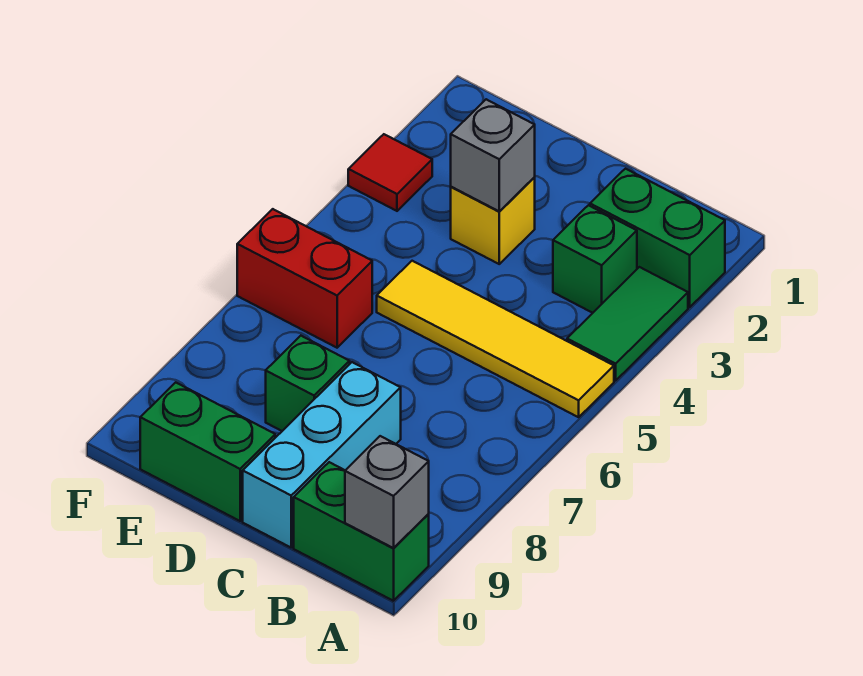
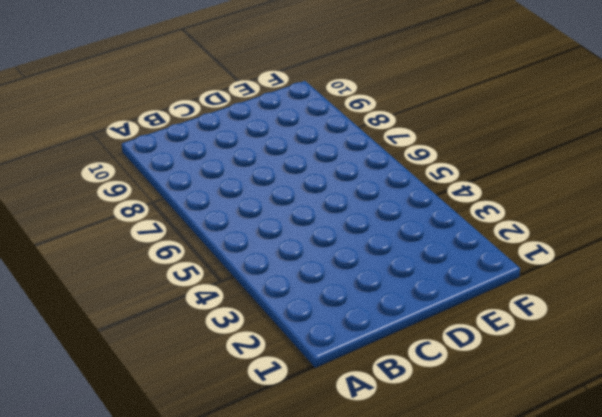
none -> green 1x2 brick [590,169,725,307]
none -> green 1x2 tile [567,267,688,381]
none -> yellow 1x4 tile [377,261,614,417]

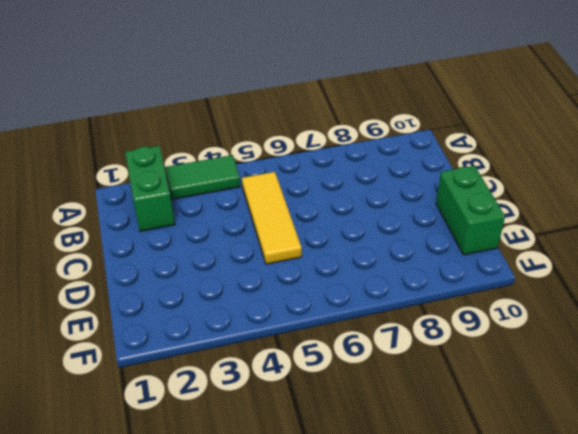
yellow 1x3 tile [242,172,302,264] -> yellow 1x4 tile [377,261,614,417]
none -> green 1x2 brick [294,462,429,601]
none -> green 1x1 brick [553,205,637,313]
none -> cyan 1x3 brick [243,362,401,547]

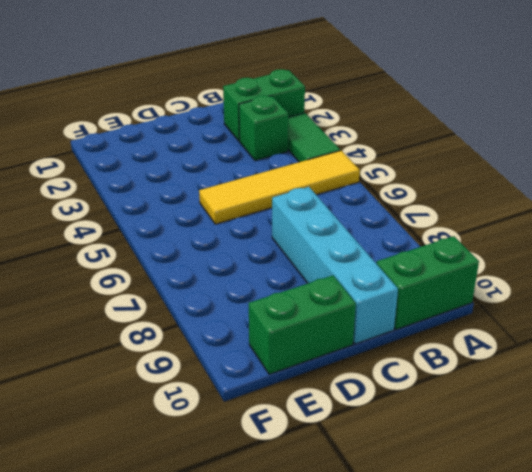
cyan 1x4 brick [272,187,398,344] -> cyan 1x3 brick [243,362,401,547]
none -> yellow 1x1 brick [451,178,535,264]
none -> green 1x1 brick [266,336,350,431]
none -> red 1x2 brick [237,209,372,348]

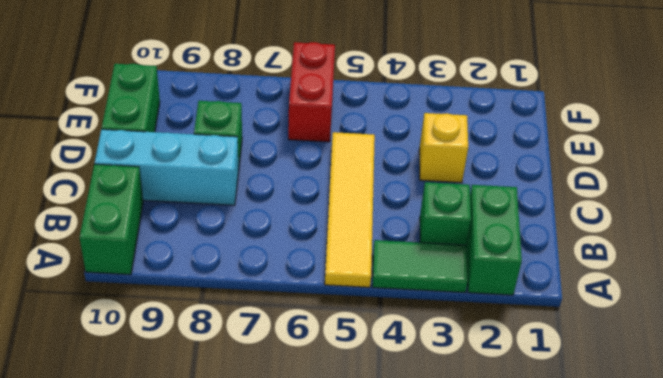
none -> red 1x1 tile [348,134,432,211]
none -> grey 1x1 brick [345,436,429,548]
none -> grey 1x1 brick [451,99,535,212]

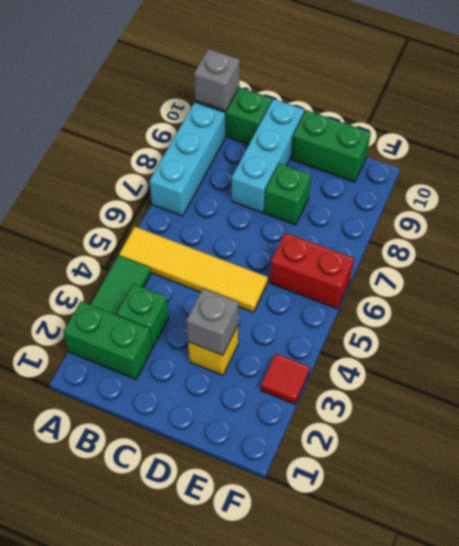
cyan 1x3 brick [149,102,225,216] -> none

